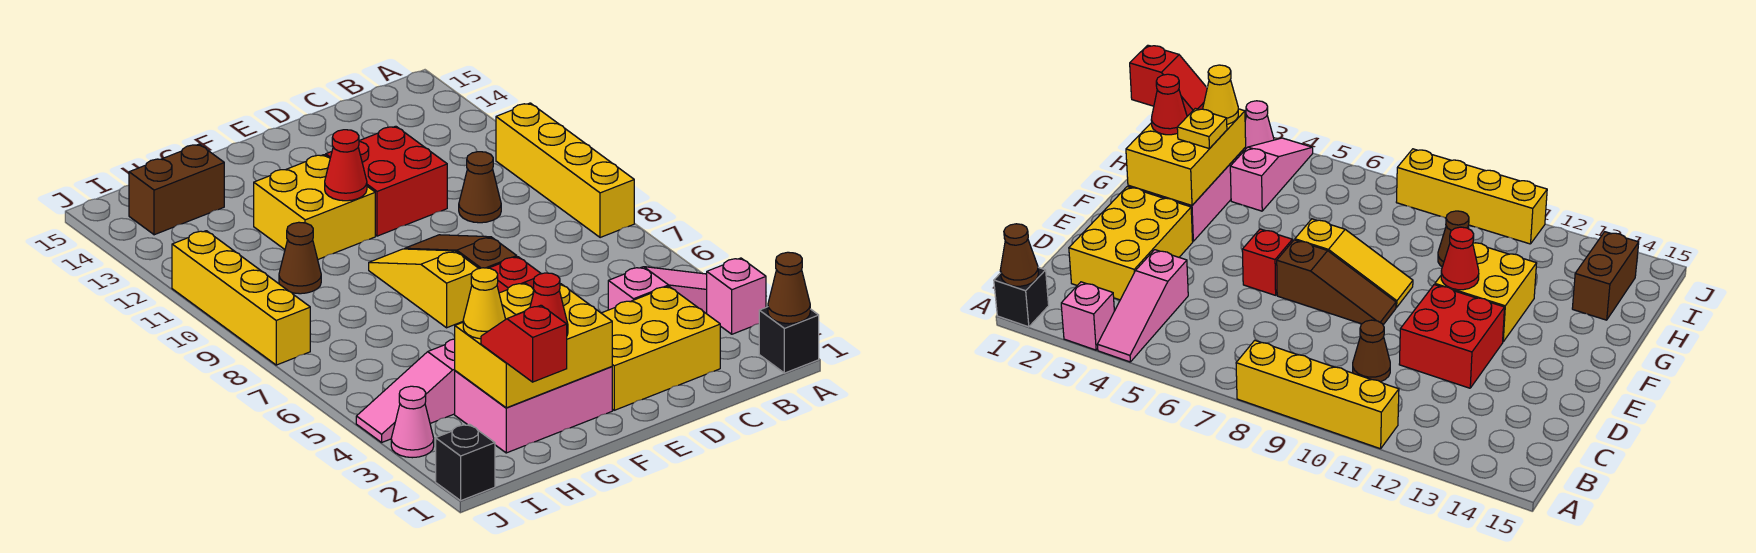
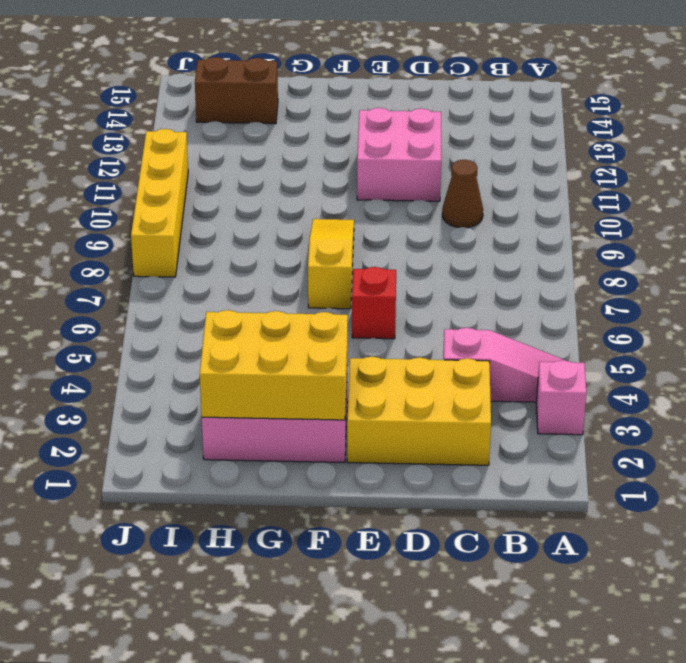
pink 2x2 brick [357,108,441,201] -> red 2x2 brick [326,126,447,236]
none -> black 1x1 brick [759,307,819,373]
none -> yellow 1x4 brick [496,103,634,238]
none -> brown 1x3 slope [405,235,517,269]

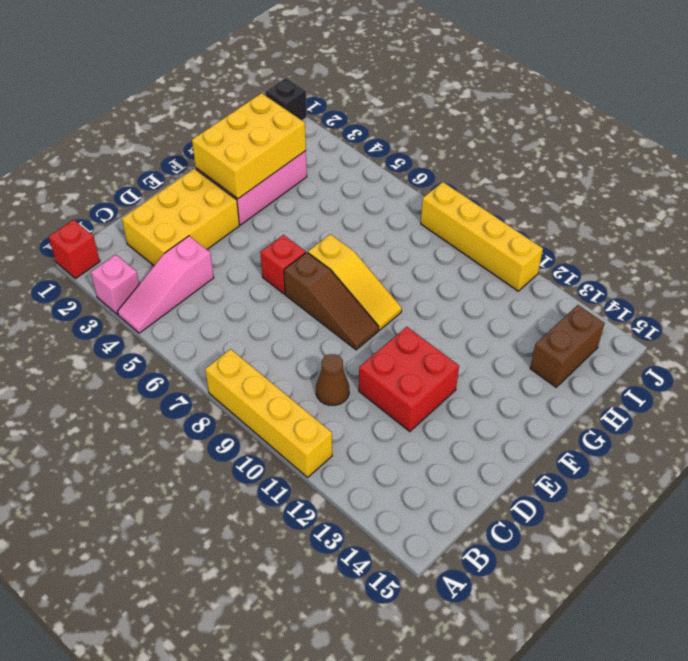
red 1x1 brick [49,220,100,279] -> black 1x1 brick [759,307,819,373]
none -> yellow 2x2 brick [254,155,375,259]
none -> pink 1x3 slope [356,339,455,442]
none -> brown 1x1 cone [279,222,321,294]

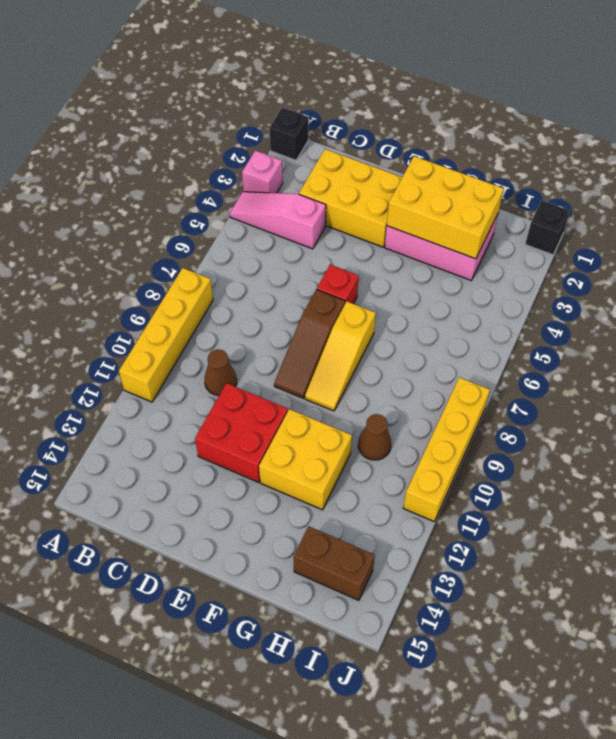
none -> pink 1x3 slope [356,339,455,442]
none -> pink 1x1 cone [391,386,434,458]
none -> brown 1x1 cone [768,252,810,324]

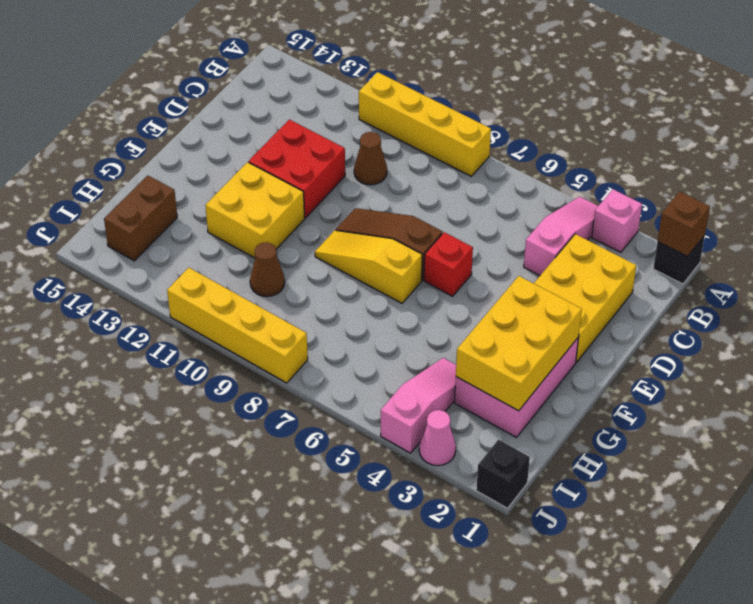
brown 1x1 brick [658,191,710,256] -> brown 1x1 cone [768,252,810,324]
pink 1x3 slope [381,358,456,453] -> pink 1x3 slope turned to [356,339,455,442]
none -> red 1x1 cone [325,130,367,201]
none -> red 1x1 cone [530,273,568,335]
none -> yellow 1x1 plate [499,283,534,319]

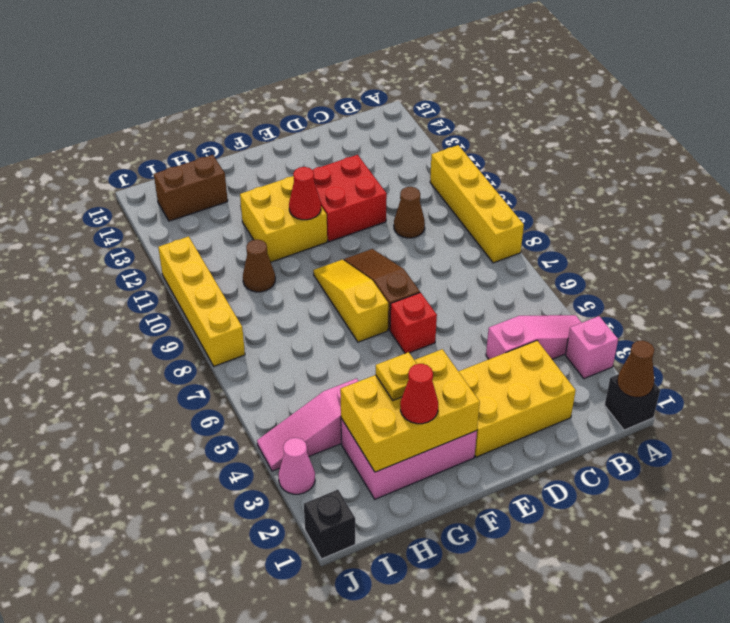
none -> red 1x2 slope [481,305,567,382]
none -> yellow 1x1 cone [463,268,506,339]

